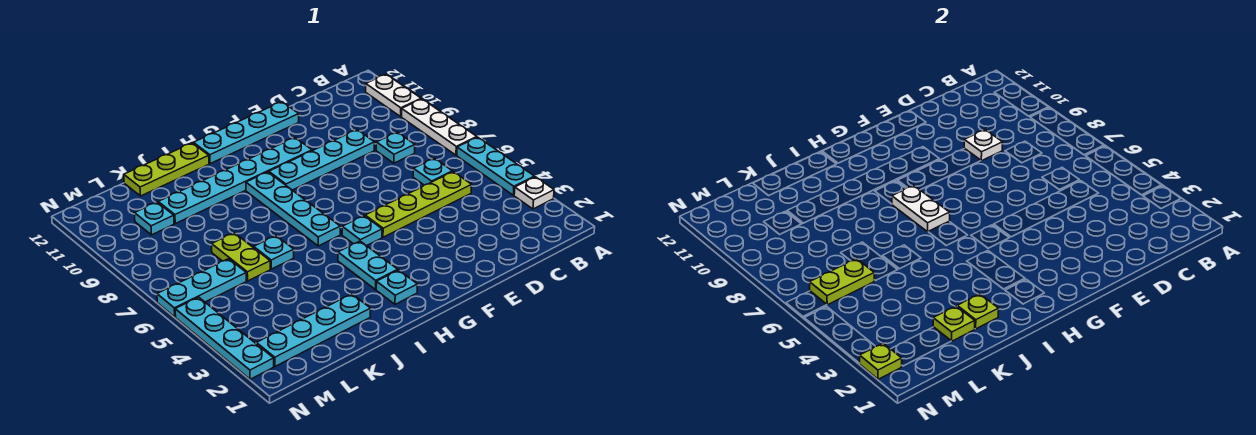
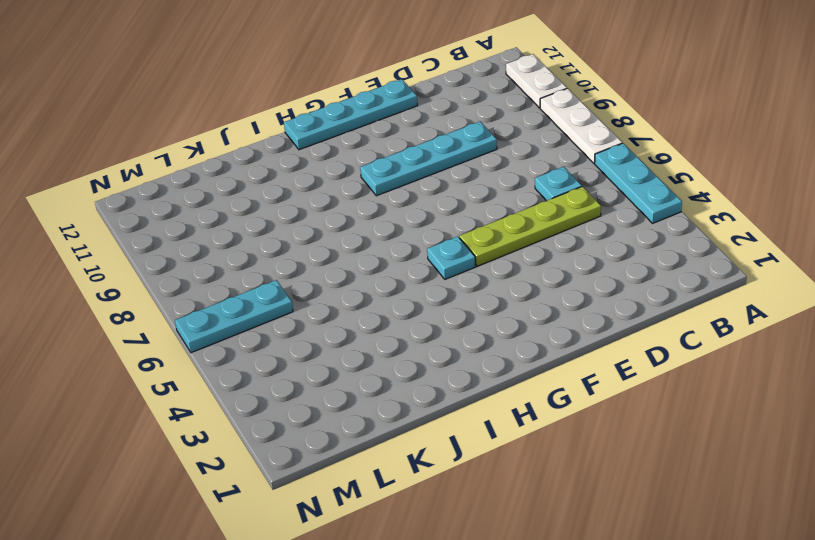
none -> white 1x1 plate [514,177,554,209]
none -> cyan 1x1 plate [376,132,415,163]
none -> cyan 1x6 plate [158,138,312,224]

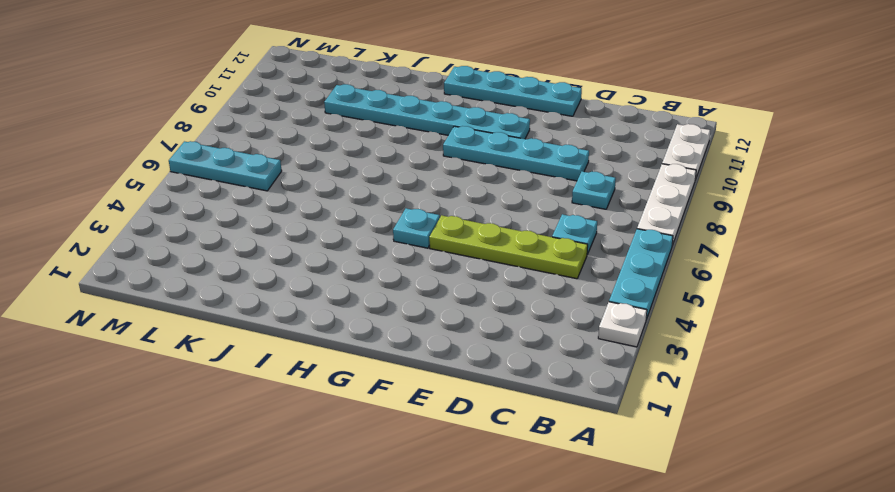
none -> cyan 1x1 plate [376,270,417,304]
none -> cyan 1x2 plate [338,241,398,290]
none -> cyan 1x4 plate [246,172,340,246]

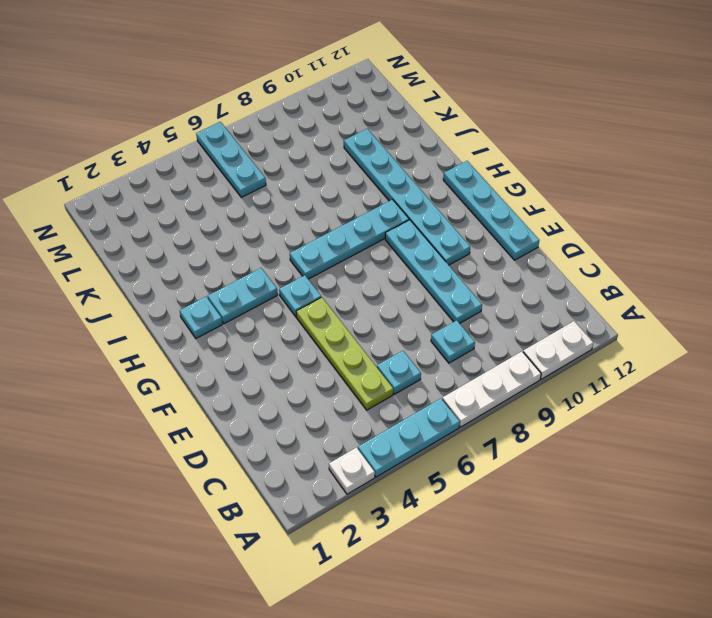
none -> lime 1x3 plate [124,143,209,196]
none -> cyan 1x4 plate [256,294,371,366]
none -> cyan 1x1 plate [254,236,294,269]

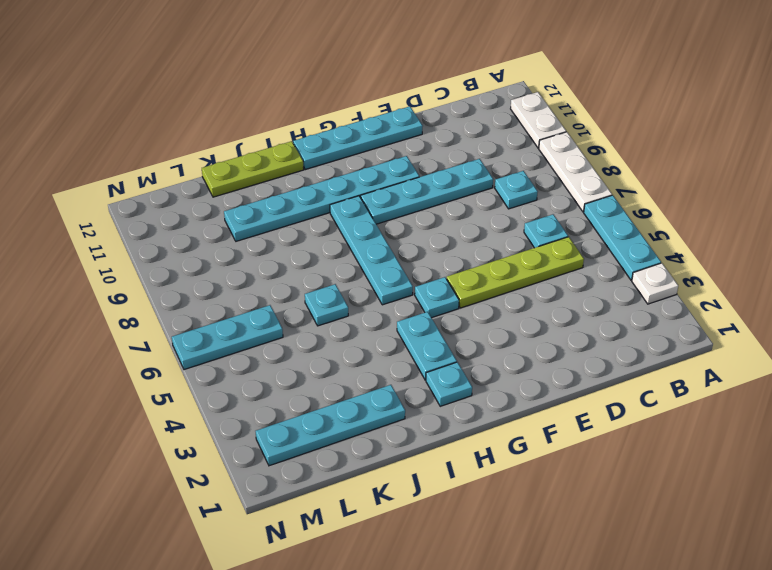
none -> lime 1x2 plate [212,233,270,281]
none -> cyan 1x1 plate [135,202,174,235]
none -> cyan 1x4 plate [175,297,274,379]

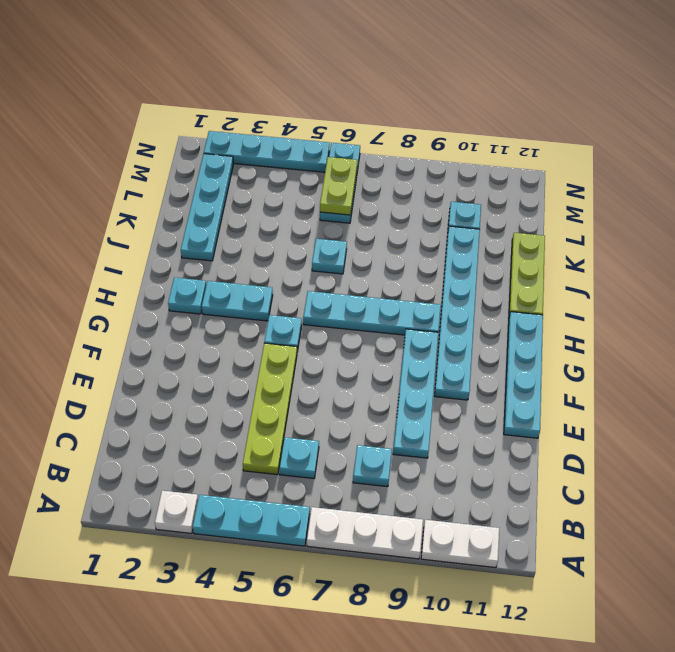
none -> lime 1x2 plate [212,233,270,281]
none -> white 1x1 plate [964,130,1003,161]
none -> white 1x2 plate [892,185,950,232]

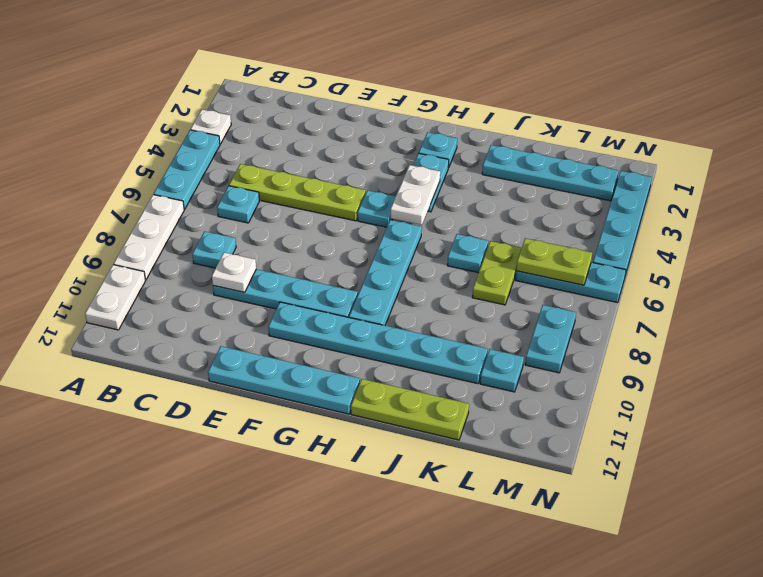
white 1x2 plate [391,165,440,225] -> white 1x2 plate moved to [892,185,950,232]
cyan 1x2 plate [525,305,576,373] -> none
none -> lime 1x1 plate [957,294,999,329]
none -> lime 1x1 plate [933,306,975,341]
none -> lime 1x1 plate [859,343,902,379]

